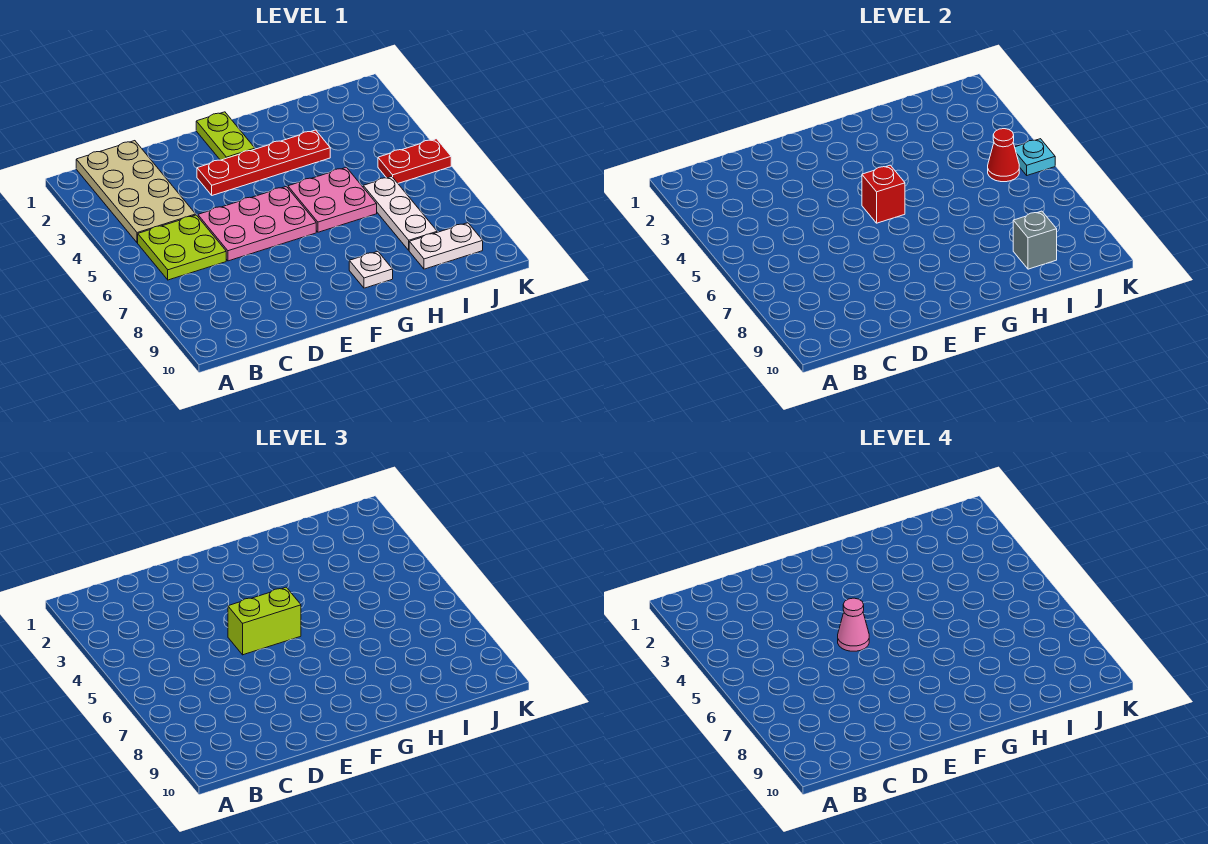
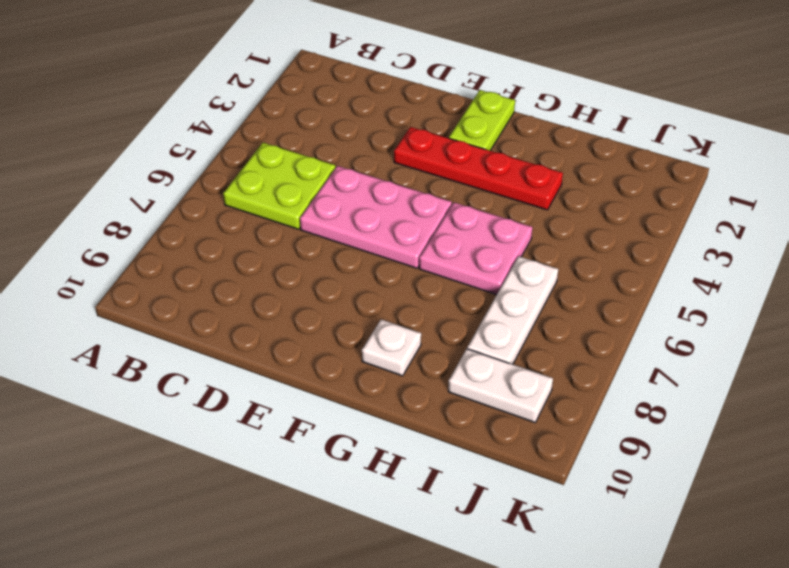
none -> tan 2x4 plate [76,141,196,243]
none -> red 1x2 plate [378,139,451,183]
none -> red 1x1 brick [862,165,905,223]

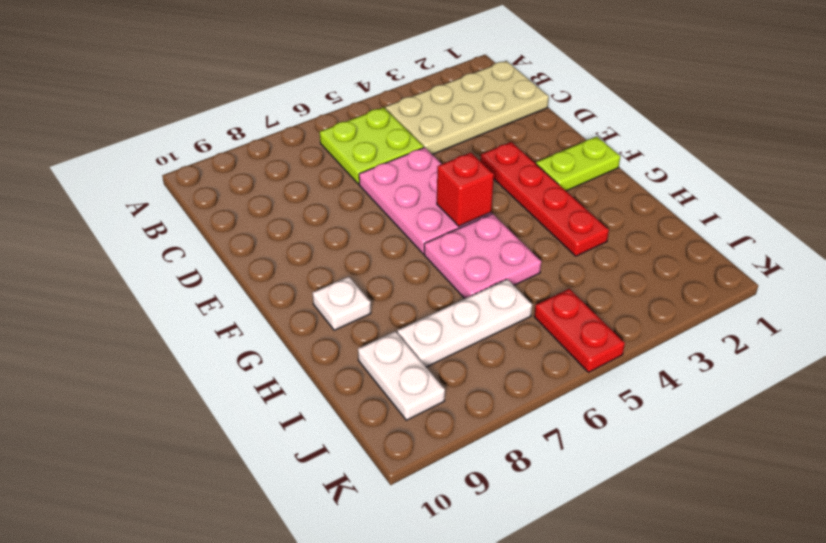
none -> grey 1x1 brick [1013,211,1057,269]
none -> red 1x1 cone [988,129,1019,182]
none -> cyan 1x1 plate [1015,139,1055,175]

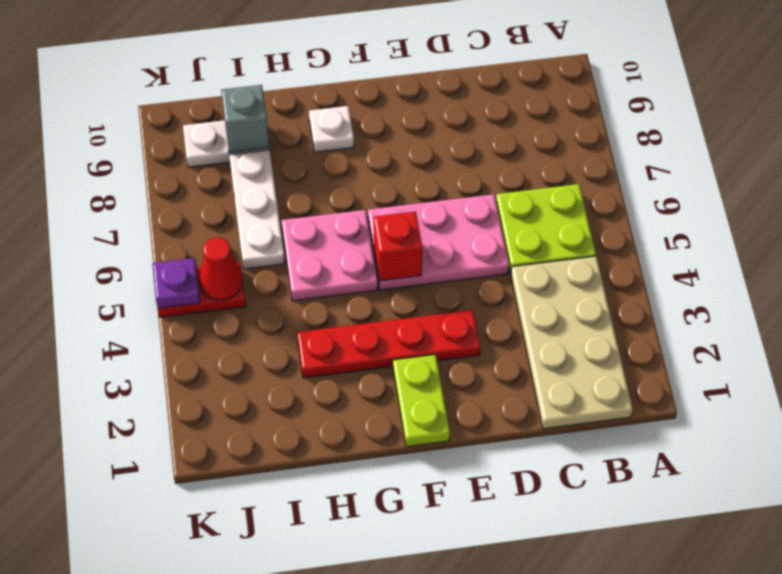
purple 1x1 plate [152,258,200,308] -> cyan 1x1 plate [1015,139,1055,175]
none -> lime 1x2 brick [228,587,301,655]
none -> pink 1x1 cone [838,598,869,651]

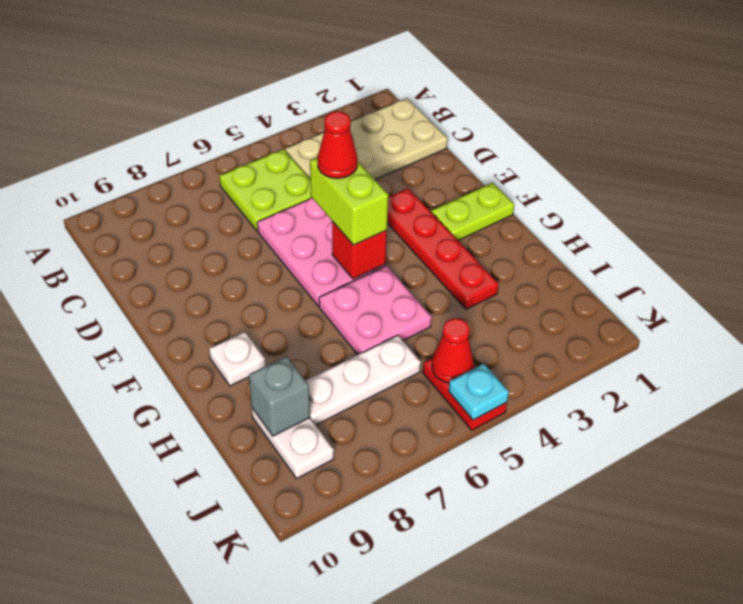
red 1x1 cone [317,111,358,178] -> pink 1x1 cone [838,598,869,651]

